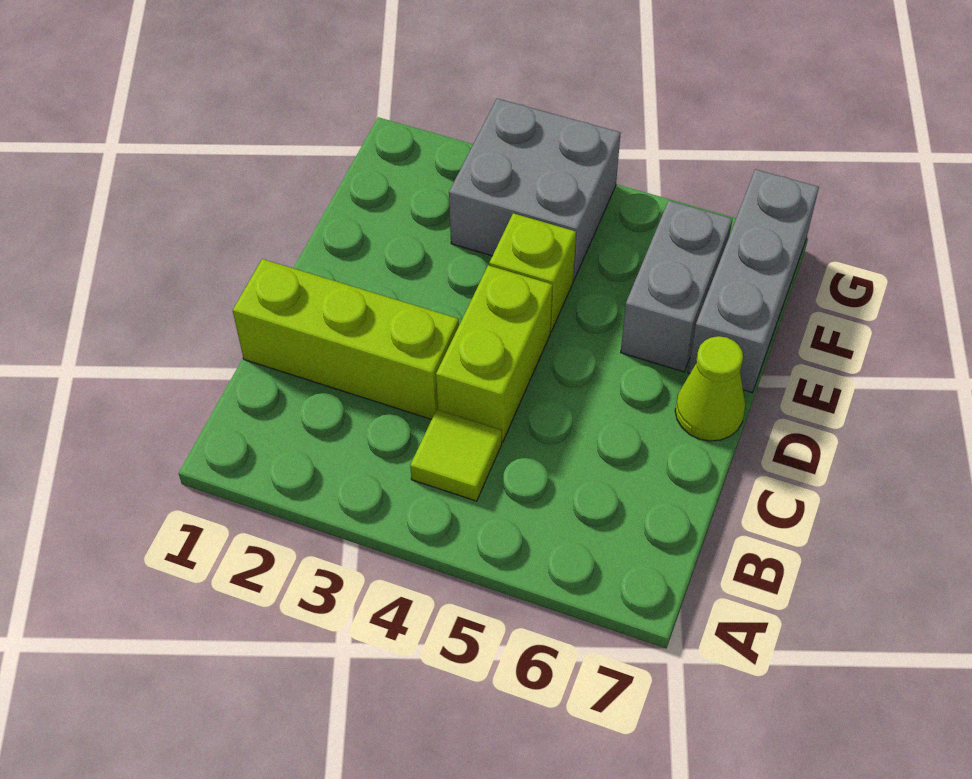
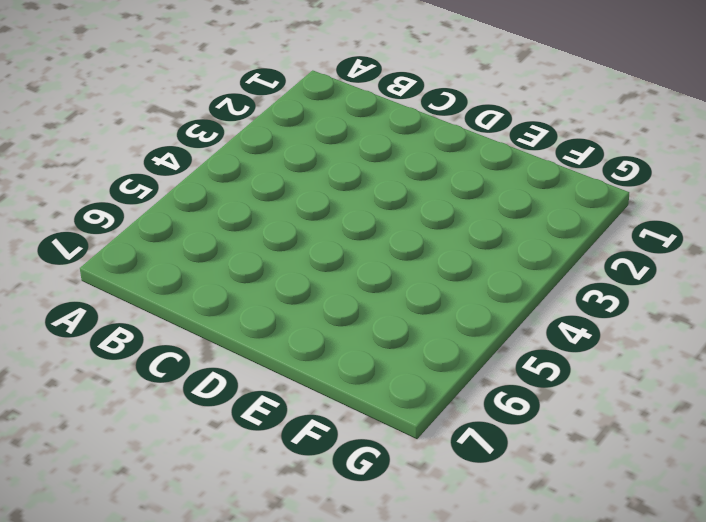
none -> lime 1x1 tile [410,410,502,501]
none -> lime 1x3 brick [233,259,459,419]

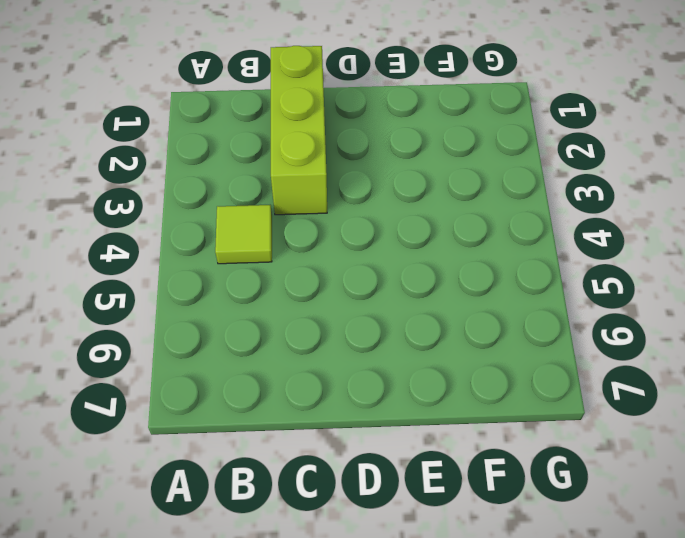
none -> lime 1x2 brick [436,265,552,442]
none -> lime 1x1 cone [675,336,745,441]

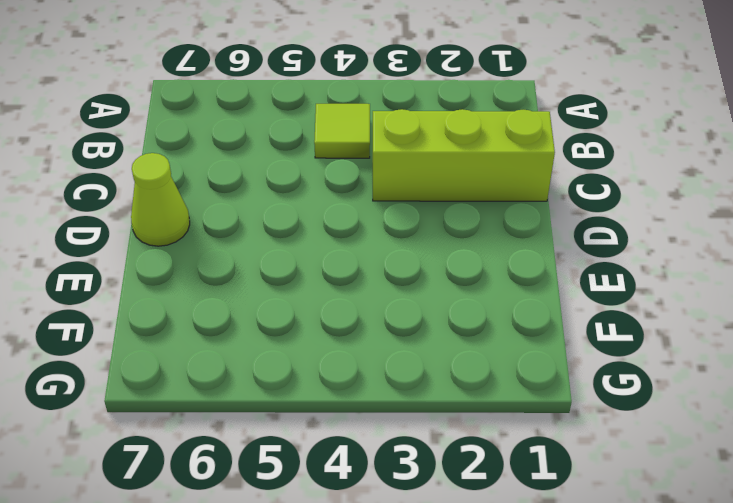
none -> lime 1x2 brick [436,265,552,442]
none -> lime 1x1 brick [489,213,576,332]

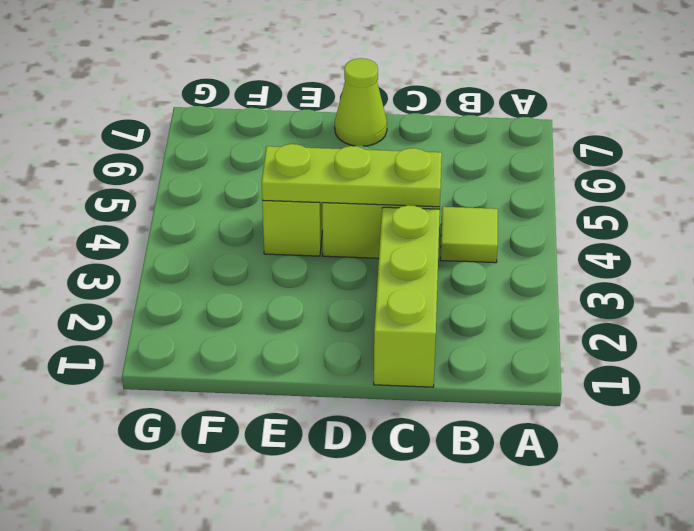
lime 1x3 plate [262,144,442,207] -> none
none -> grey 1x2 brick [621,201,732,372]
none -> grey 1x3 brick [688,169,819,392]

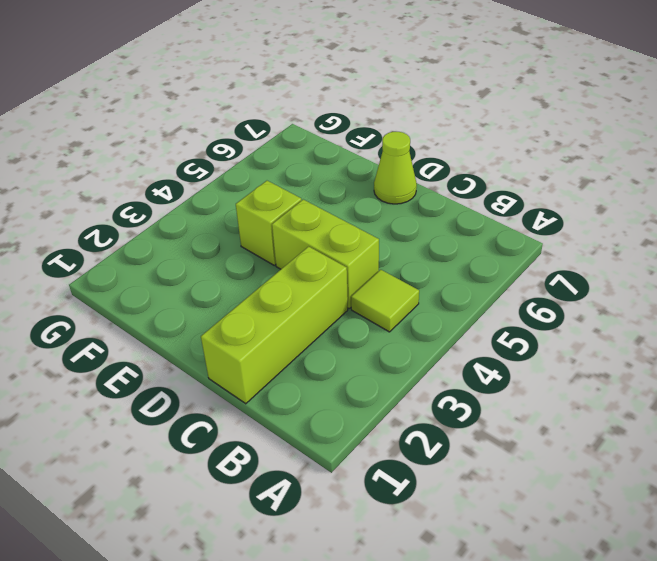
none -> grey 1x2 brick [621,201,732,372]
none -> grey 1x3 brick [688,169,819,392]

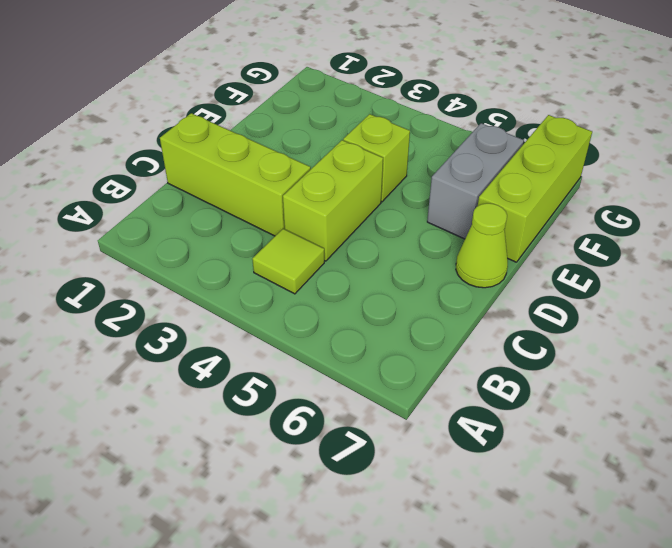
lime 1x3 brick [478,115,592,262] -> grey 1x3 brick [688,169,819,392]
none -> grey 2x2 brick [449,99,621,280]

